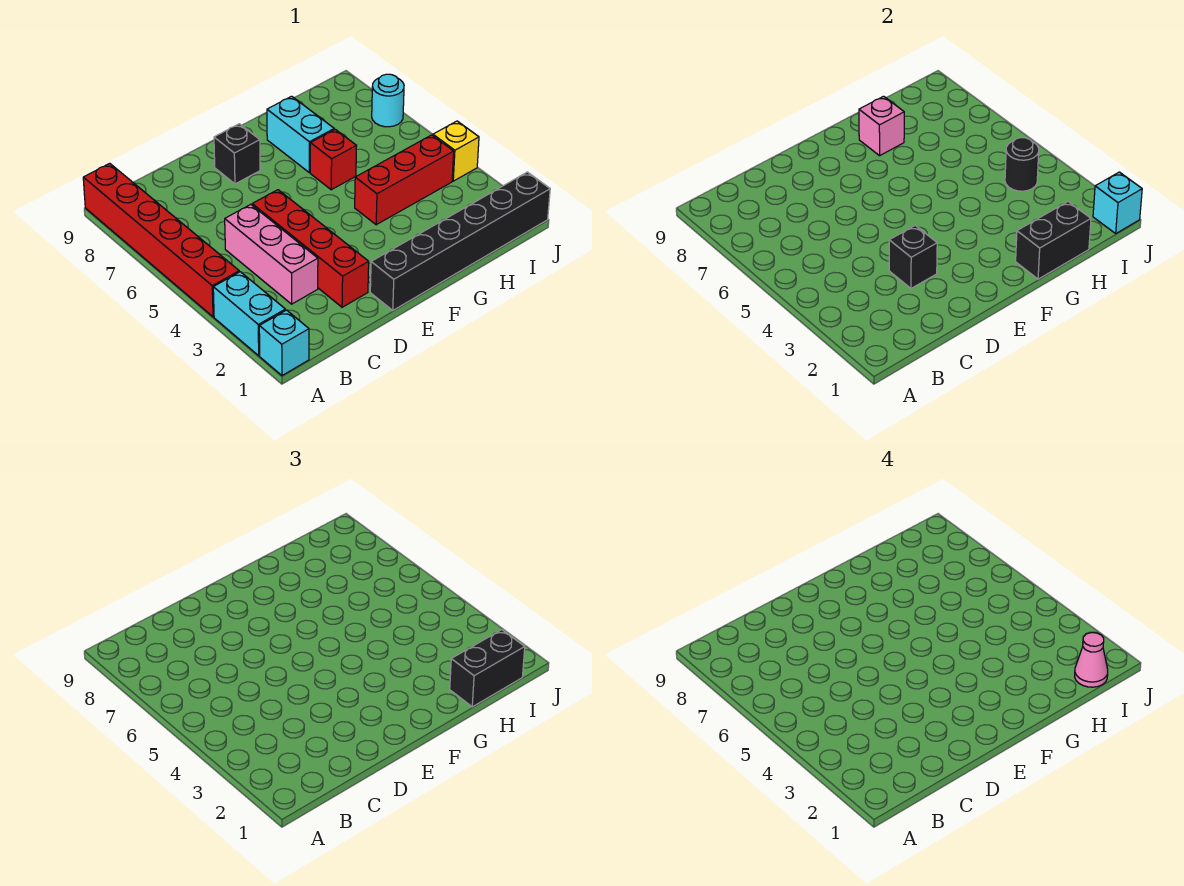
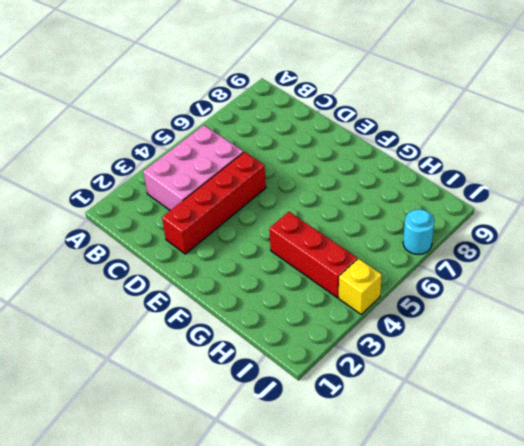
pink 2x3 brick [143,125,244,210] -> pink 1x3 brick [225,204,318,304]
none -> cyan 1x1 brick [259,310,309,375]
none -> cyan 1x2 brick [213,272,285,355]
none -> red 1x6 brick [83,163,239,317]

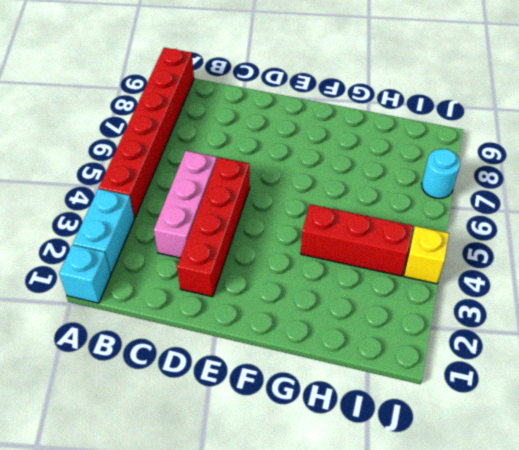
none -> black 1x6 brick [370,172,550,310]
none -> black 1x1 brick [214,124,260,184]
none -> red 1x1 brick [310,129,356,190]

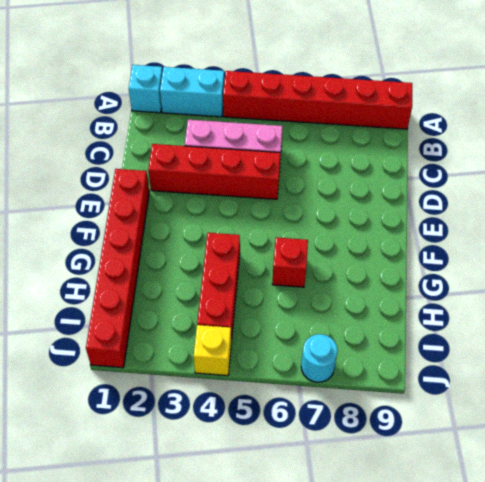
red 1x6 brick [86,169,149,368] -> black 1x6 brick [370,172,550,310]
none -> black 1x1 brick [214,124,260,184]
none -> cyan 1x2 brick [267,96,334,172]
none -> black 1x1 brick [889,226,937,288]

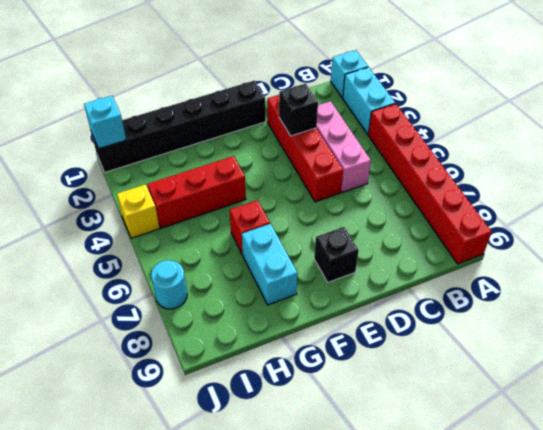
none -> black 1x2 brick [1016,202,1091,279]
none -> pink 1x1 brick [859,96,904,156]
none -> black 1x1 round brick [1005,138,1039,191]

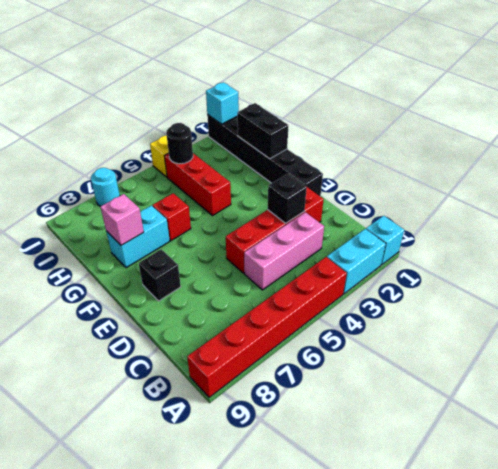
none -> black 1x2 brick [450,630,525,707]
none -> pink 1x1 cone [1075,633,1108,687]

